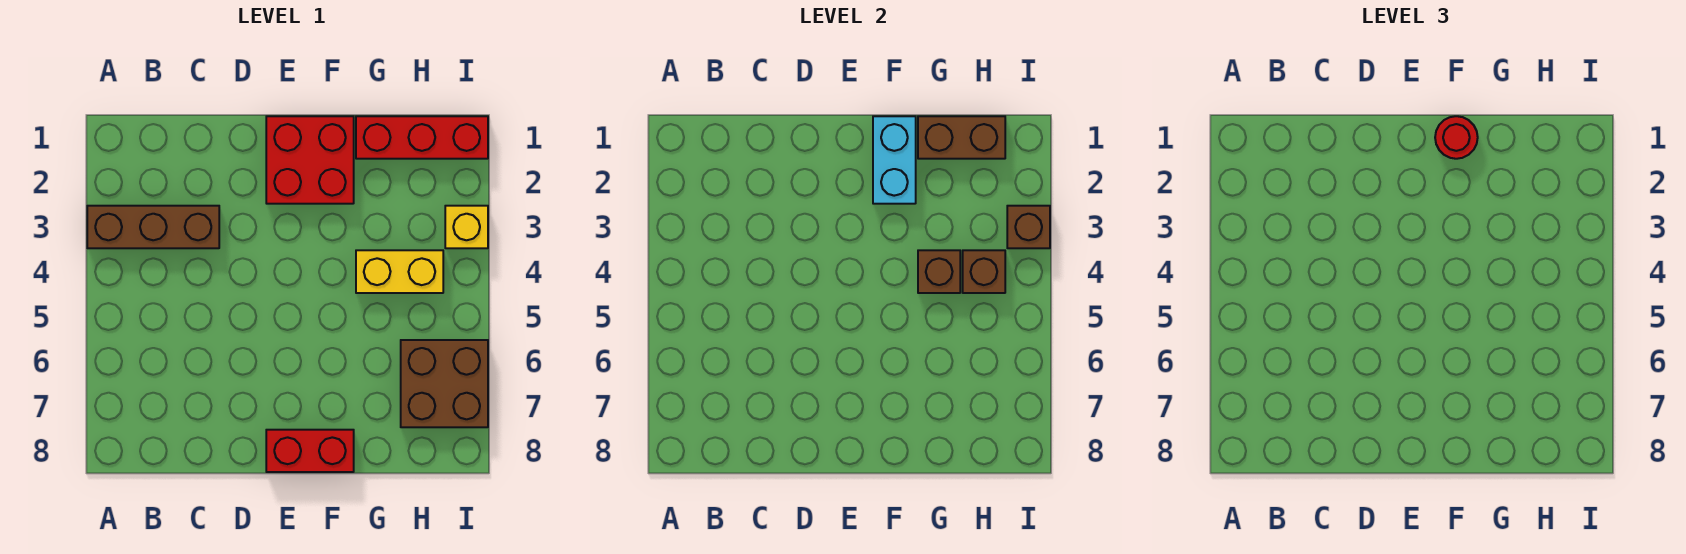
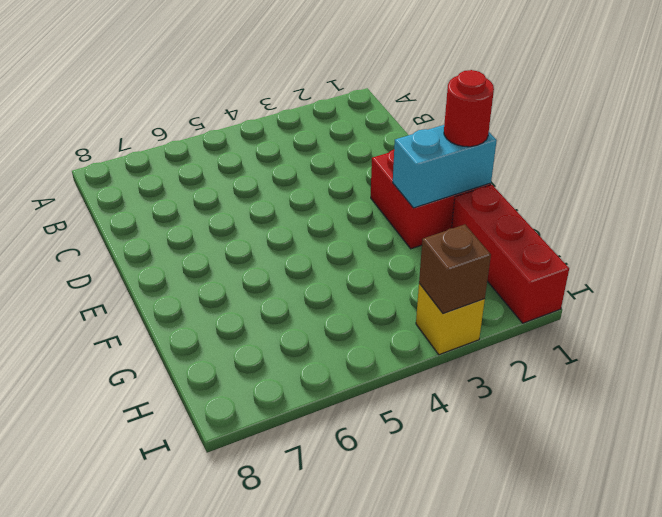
none -> brown 1x3 brick [87,206,219,248]
none -> red 1x2 brick [266,430,354,472]
none -> yellow 1x2 brick [356,250,443,293]

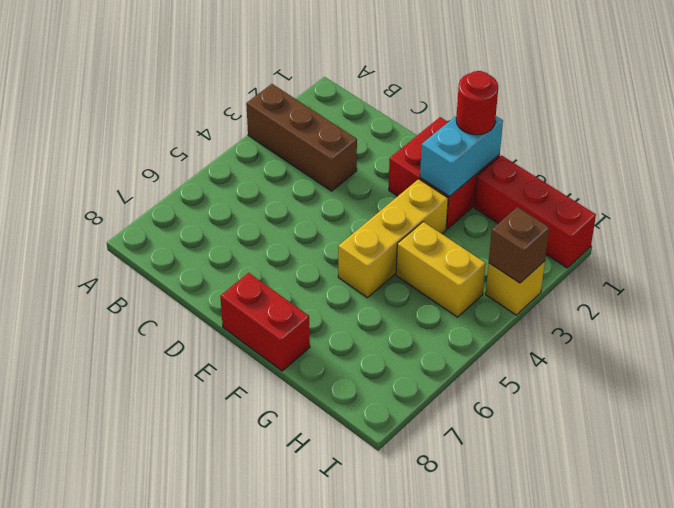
yellow 1x3 brick [338,179,448,298] -> none
none -> brown 2x2 brick [401,340,488,427]
none -> brown 1x2 brick [918,116,1005,159]
none -> brown 1x1 brick [918,250,960,293]

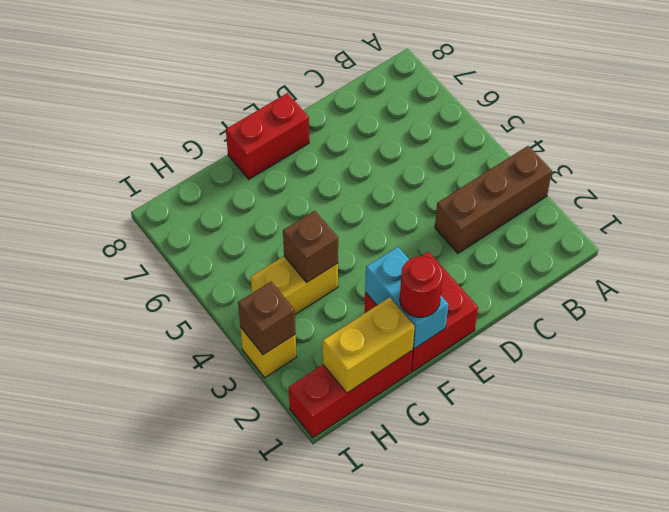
yellow 1x2 brick [323,297,415,393] -> brown 1x2 brick [918,116,1005,159]
none -> brown 2x2 brick [401,340,488,427]
none -> brown 1x1 brick [963,250,1005,293]

